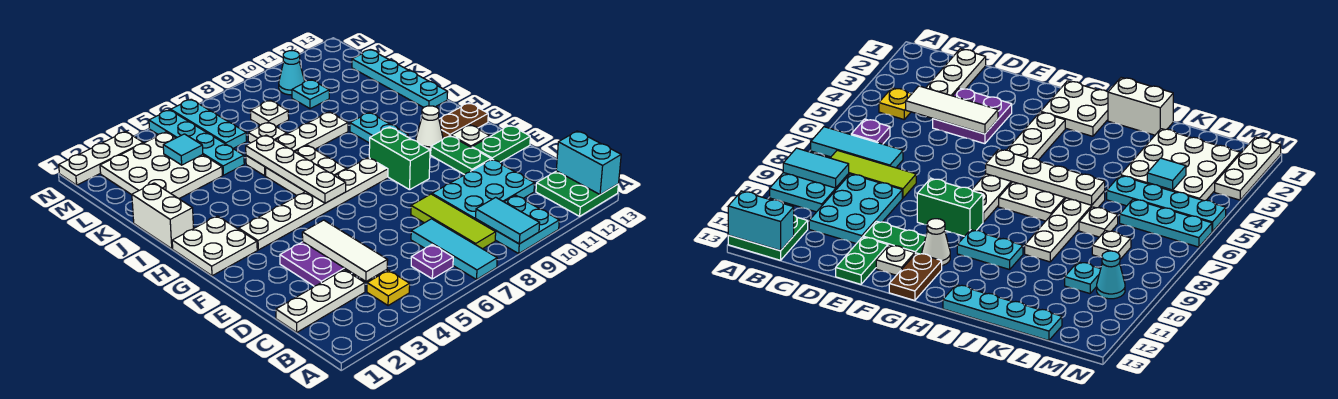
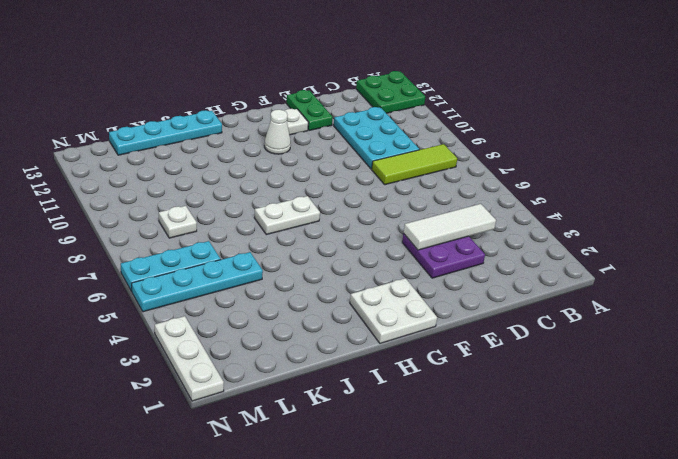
white 1x2 plate [254,196,320,235] -> white 2x2 plate [265,145,346,196]
none -> cyan 1x3 tile [411,219,497,279]
none -> cyan 2x2 plate [475,195,559,254]
none -> yellow 1x1 plate [367,270,410,306]
none -> purple 1x1 plate [411,245,453,279]

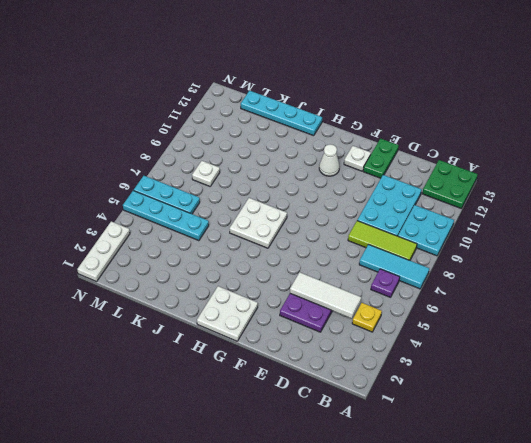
none -> white 1x3 plate [276,270,365,332]
none -> green 1x2 plate [431,136,491,175]
none -> green 1x2 brick [369,127,430,190]
none -> white 1x6 plate [239,158,388,250]

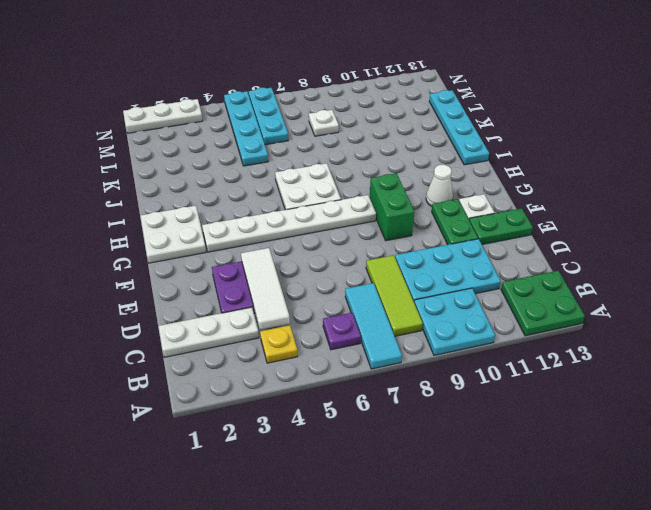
none -> brown 1x2 plate [439,103,488,139]
none -> cyan 1x2 plate [350,112,408,143]
none -> white 1x2 brick [132,183,194,249]
none -> white 1x4 plate [246,112,348,176]

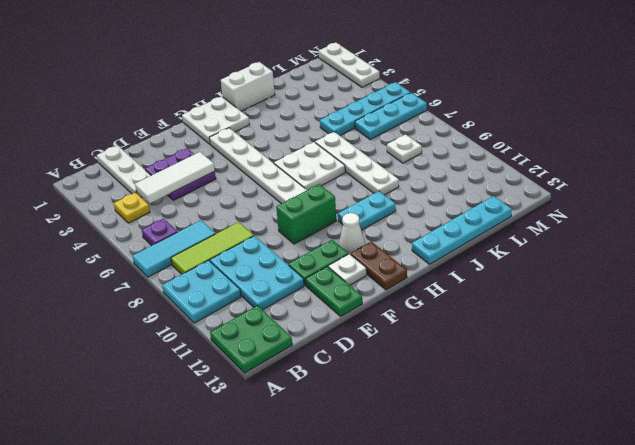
none -> white 3x3 plate [100,132,222,198]
none -> white 1x1 plate [248,122,287,143]
none -> cyan 1x1 plate [292,80,329,109]
none -> cyan 1x1 cone [279,51,305,95]

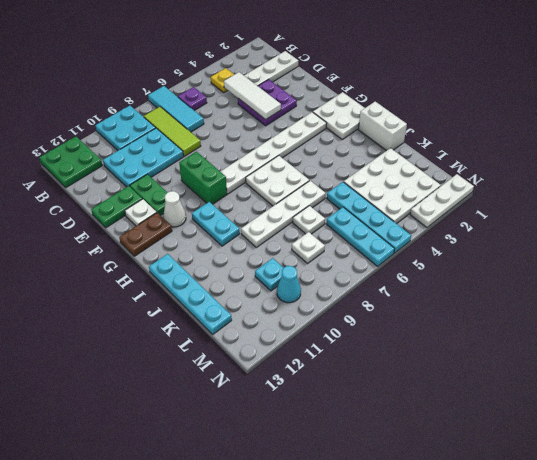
none -> cyan 1x2 tile [476,197,540,244]
none -> cyan 1x2 brick [556,131,621,195]
none -> white 1x4 plate [246,135,346,203]
none -> cyan 1x1 tile [163,134,203,165]

